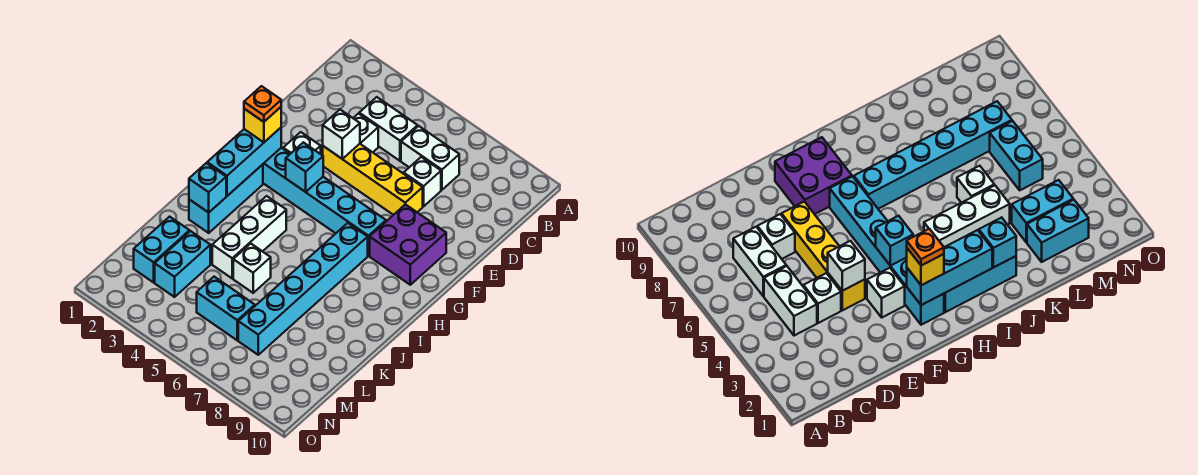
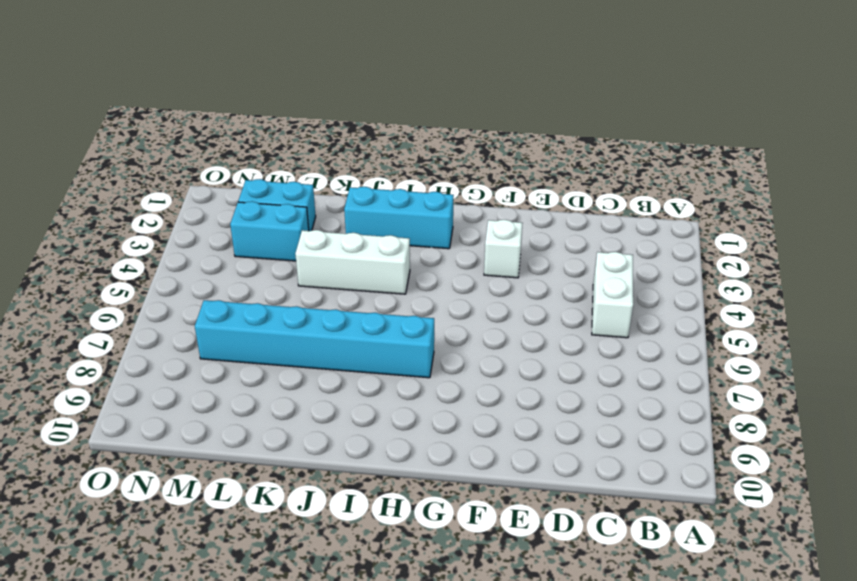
none -> white 1x2 brick [401,126,459,190]
none -> white 1x1 brick [353,114,378,152]
none -> white 1x1 brick [404,157,441,206]

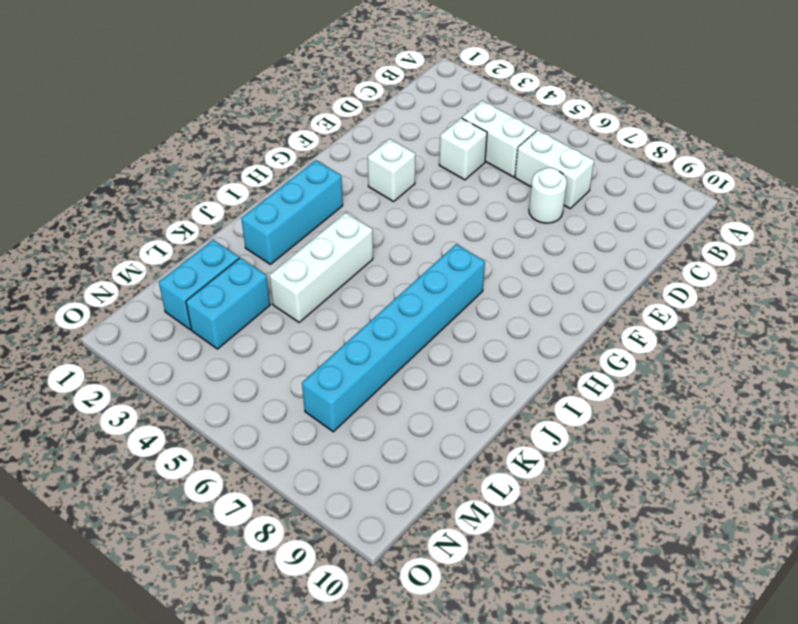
white 1x1 round brick [529,168,567,223] -> white 1x1 brick [404,157,441,206]
none -> yellow 1x4 brick [323,144,423,215]
none -> purple 2x2 brick [370,204,446,285]
none -> cyan 1x6 brick [263,148,386,256]

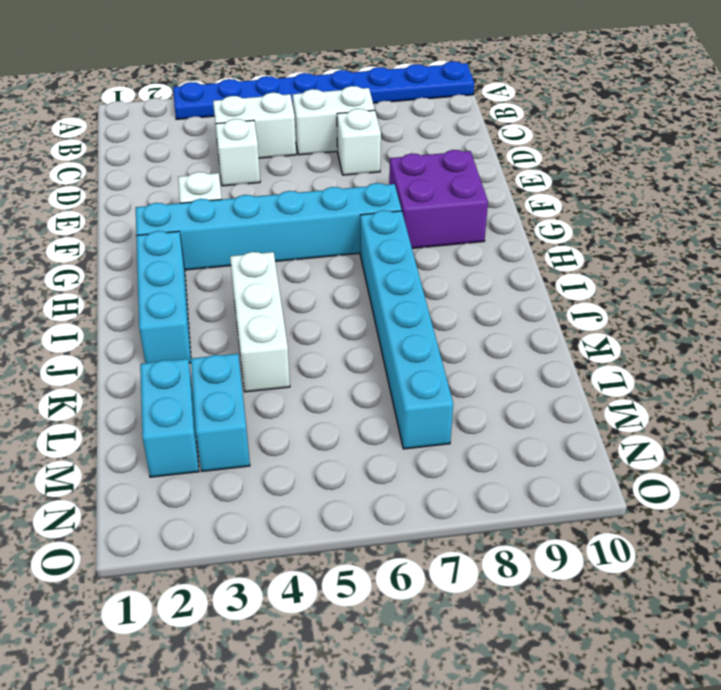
blue 1x8 plate [173,61,474,119] -> none
none -> yellow 1x4 brick [323,144,423,215]
none -> white 1x1 brick [233,244,271,293]
none -> cyan 1x2 brick [197,277,255,340]

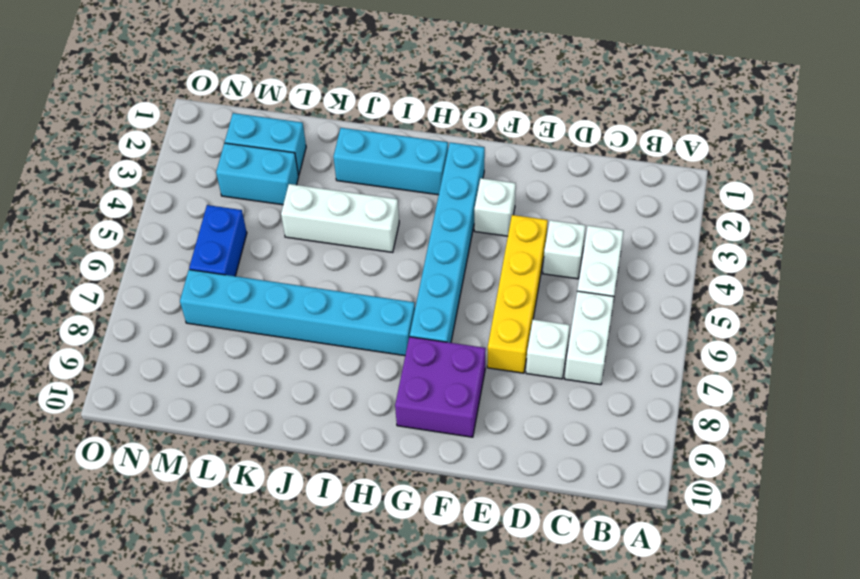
blue 1x2 brick [189,205,247,276] -> cyan 1x2 brick [197,277,255,340]
none -> white 1x1 brick [233,244,271,293]
none -> white 1x1 brick [323,110,360,159]
none -> cyan 1x3 brick [207,128,281,196]

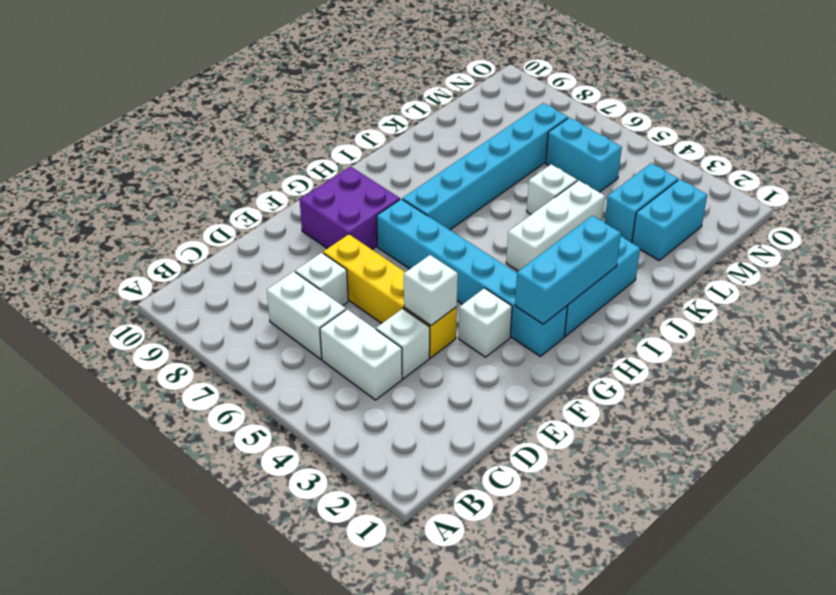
none -> cyan 1x1 brick [286,142,323,192]
none -> cyan 1x1 brick [189,163,226,213]
none -> yellow 1x1 brick [244,107,281,142]

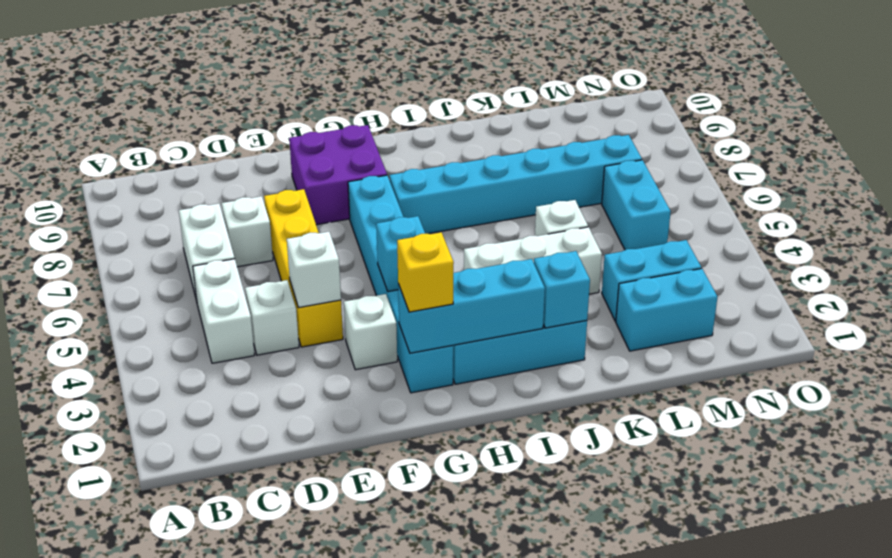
none -> orange 1x1 plate [244,86,281,122]

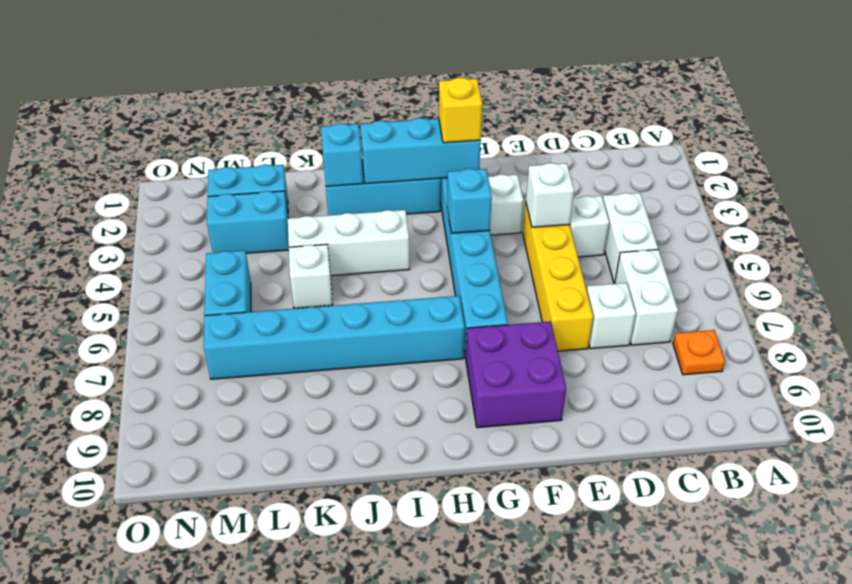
orange 1x1 plate [673,330,725,375] -> orange 1x1 plate moved to [244,86,281,122]

